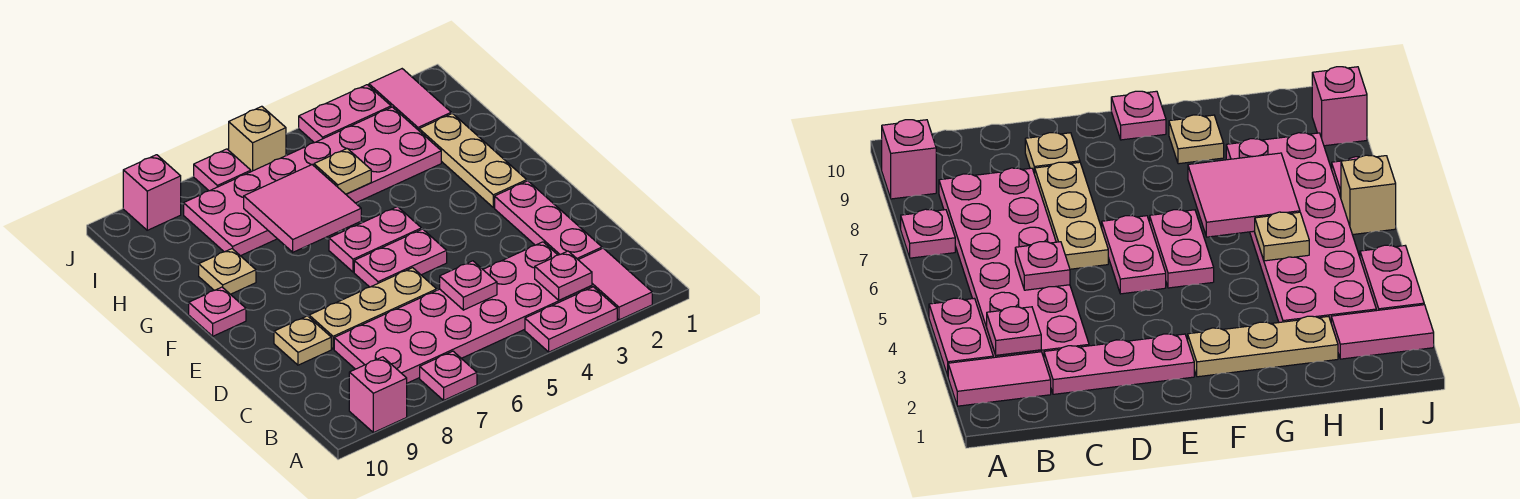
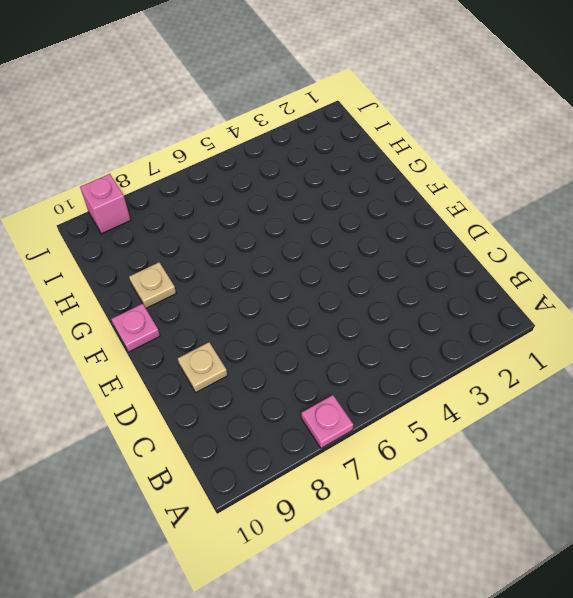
none -> pink 1x2 tile [579,248,652,320]
none -> pink 1x2 plate [525,287,617,352]
none -> pink 1x1 brick [349,357,407,433]

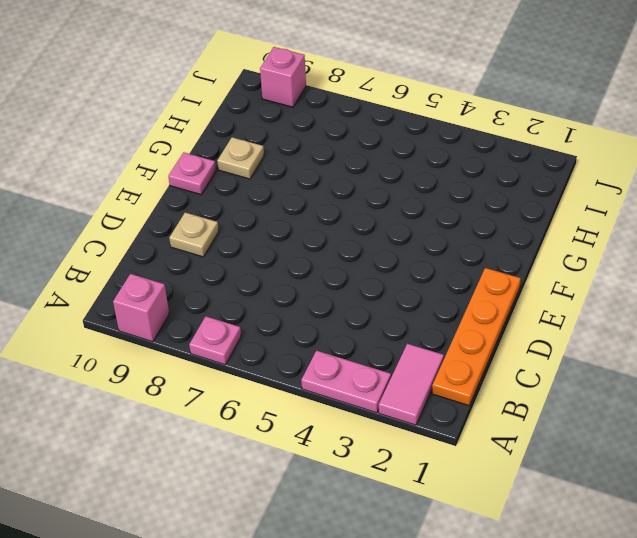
orange 1x4 plate [432,268,521,406] -> none
none -> pink 2x6 plate [334,242,592,383]
none -> pink 1x3 plate [495,181,602,260]
none -> tan 1x3 plate [309,268,437,349]

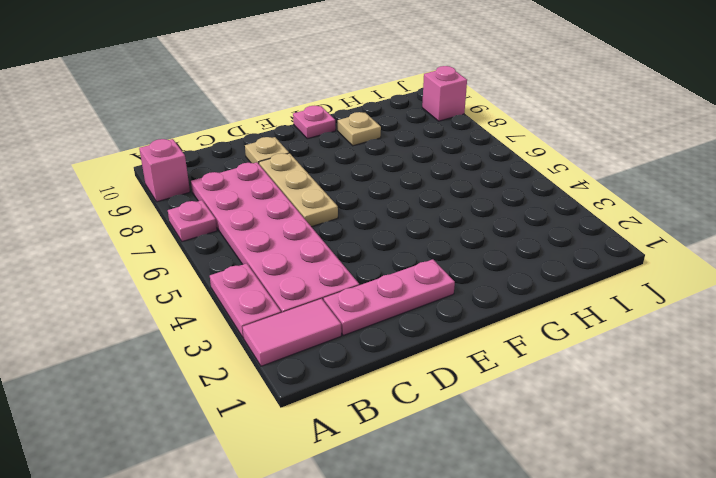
none -> pink 1x2 plate [354,229,447,287]
none -> tan 1x3 plate [419,113,527,208]
none -> pink 1x2 plate [329,207,421,272]

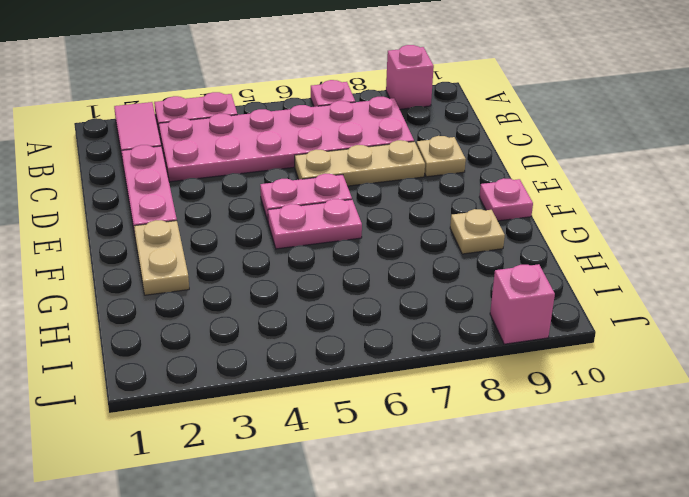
tan 1x2 plate [134,220,189,295] -> tan 1x3 plate [419,113,527,208]
none -> pink 2x6 plate [184,107,441,256]
none -> pink 1x2 tile [369,69,451,130]
none -> pink 1x2 plate [299,85,391,143]

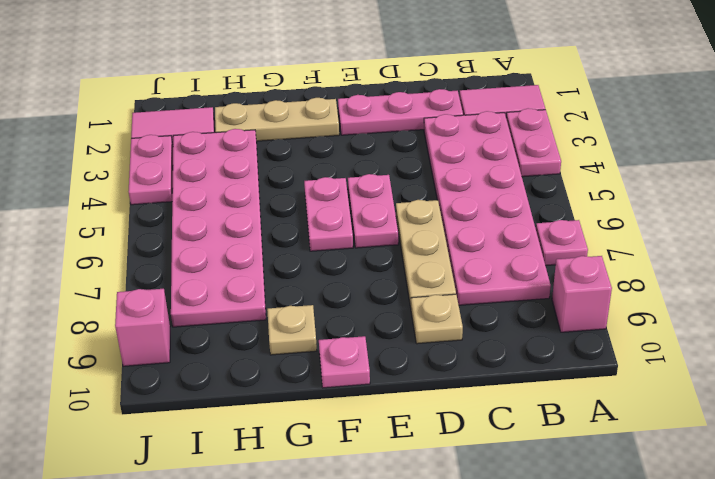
none -> tan 1x1 brick [229,106,286,172]
none -> pink 1x1 plate [194,149,251,191]
none -> pink 1x1 plate [535,251,592,300]

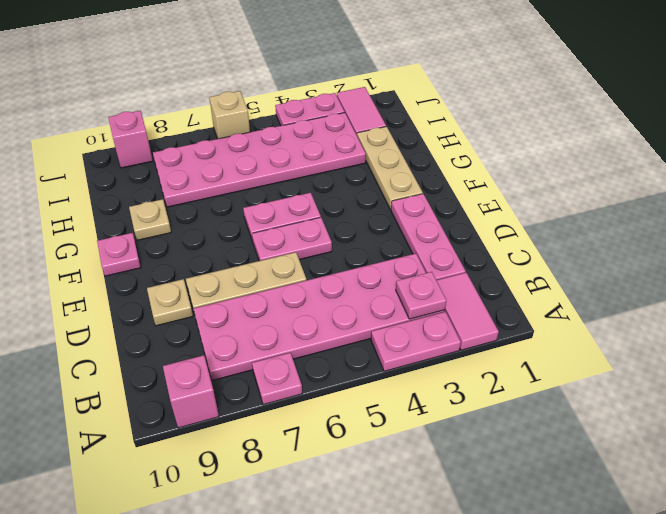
none -> pink 1x1 plate [194,149,251,191]
none -> pink 1x1 plate [440,261,497,310]
none -> pink 2x2 tile [244,165,361,252]

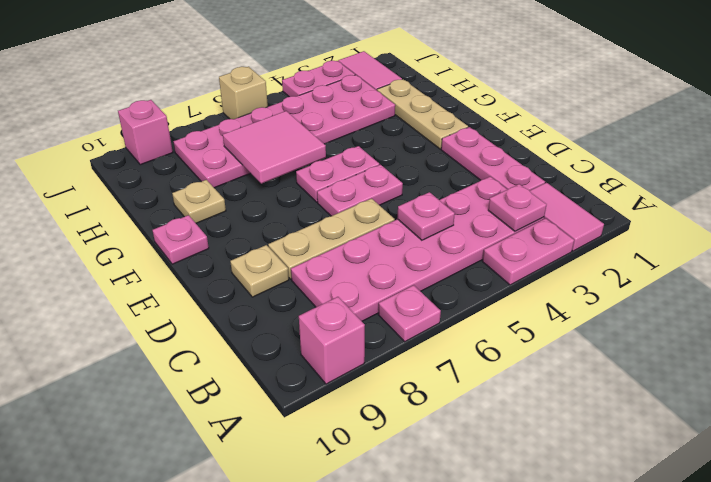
none -> pink 1x1 plate [194,149,251,191]
none -> tan 1x1 plate [314,149,371,194]

